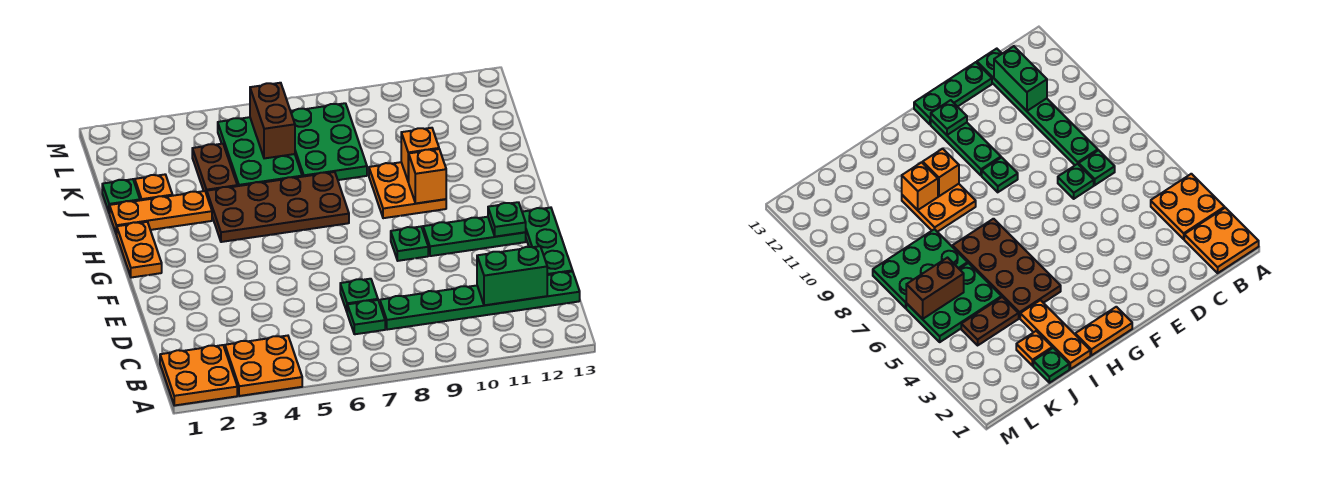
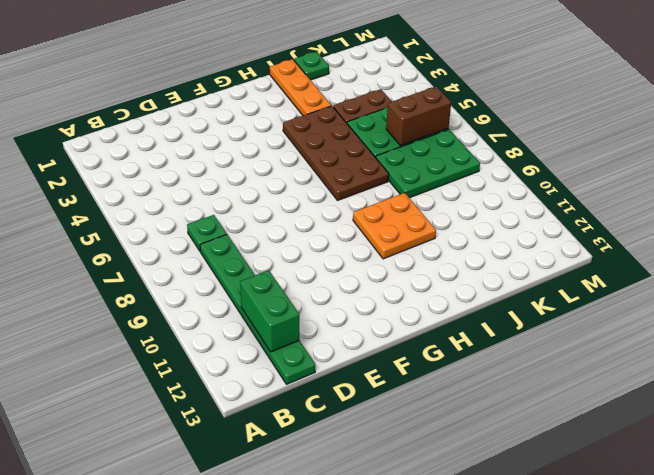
none -> orange 2x2 plate [160,345,237,405]
none -> orange 2x2 plate [225,336,302,396]
none -> green 1x1 plate [340,279,378,311]

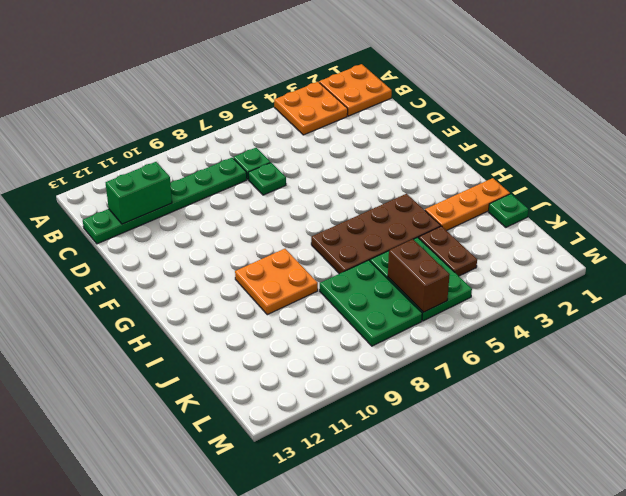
none -> green 1x3 plate [522,208,573,275]
none -> green 1x1 plate [391,227,428,261]
none -> green 1x3 plate [423,217,526,256]

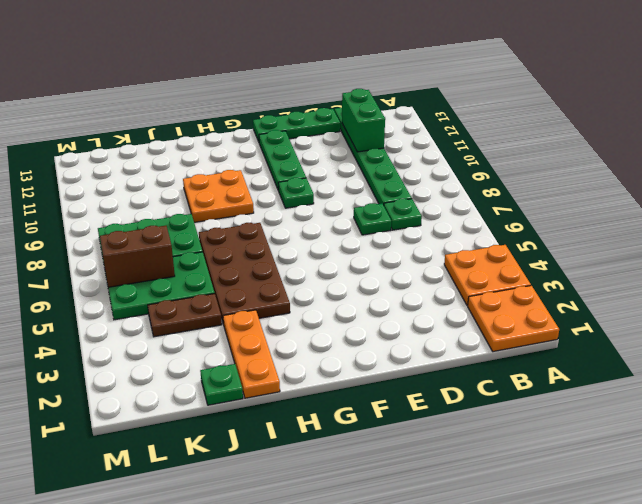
none -> orange 1x2 plate [117,222,162,278]
none -> orange 1x1 plate [135,175,172,200]
none -> green 1x1 plate [488,202,526,237]

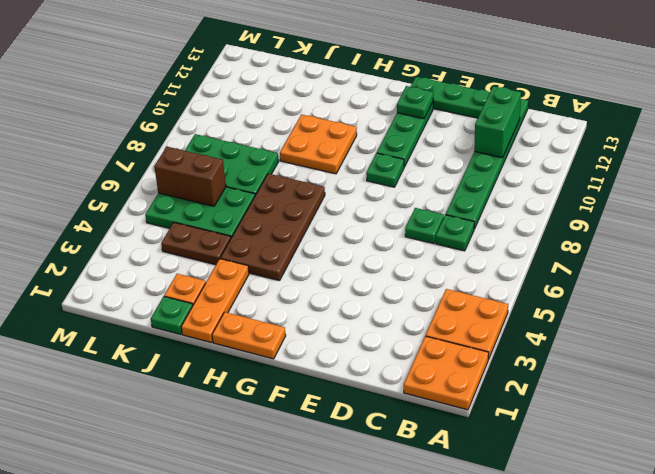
none -> orange 1x1 brick [409,149,446,203]
none -> orange 1x1 brick [401,128,439,182]

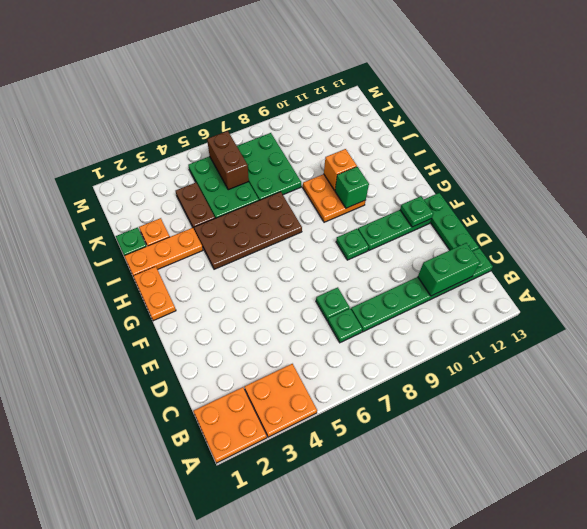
green 1x1 brick [335,167,369,208] -> orange 1x1 brick [409,149,446,203]

